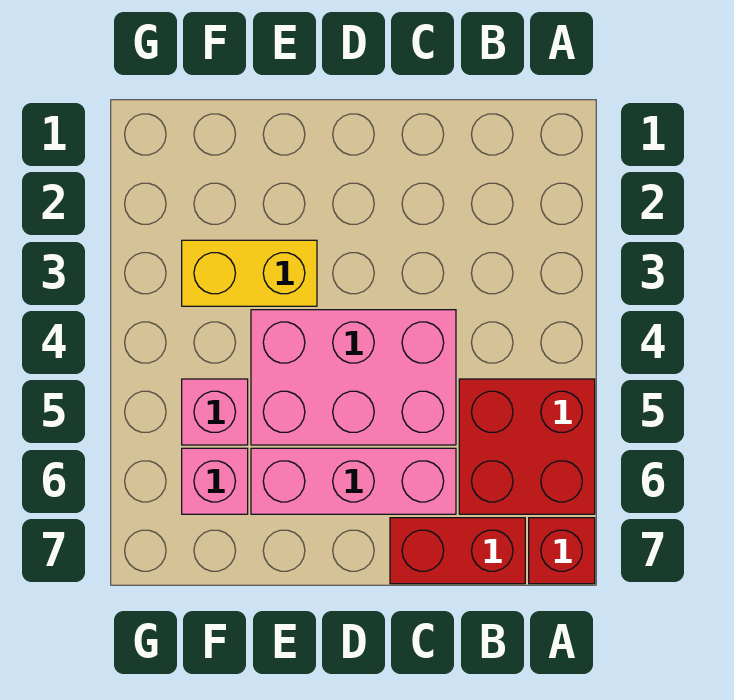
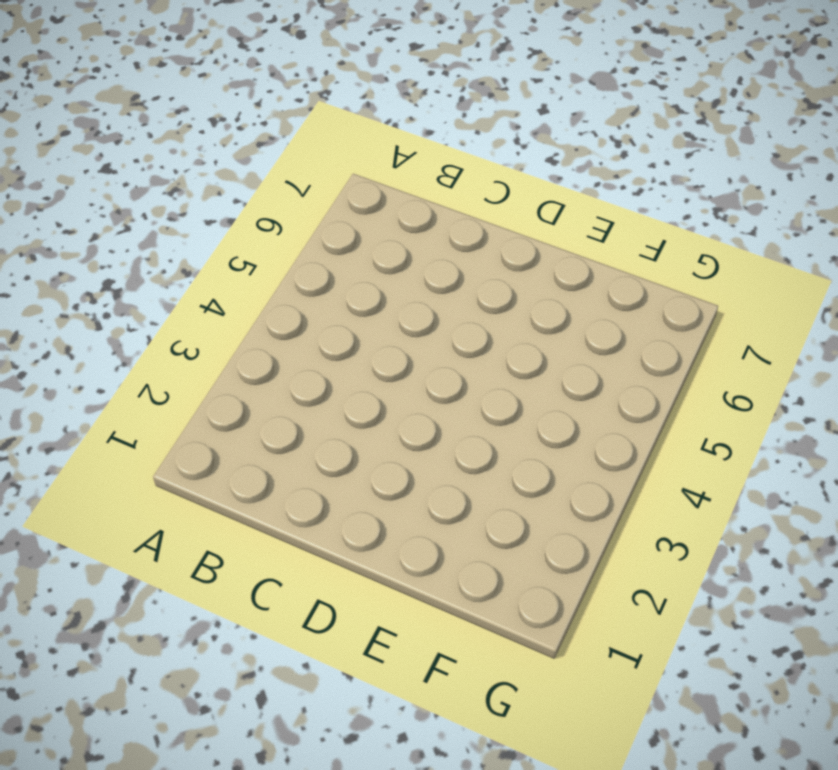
none -> red 2x2 brick [459,379,595,514]
none -> red 1x1 brick [529,518,595,584]

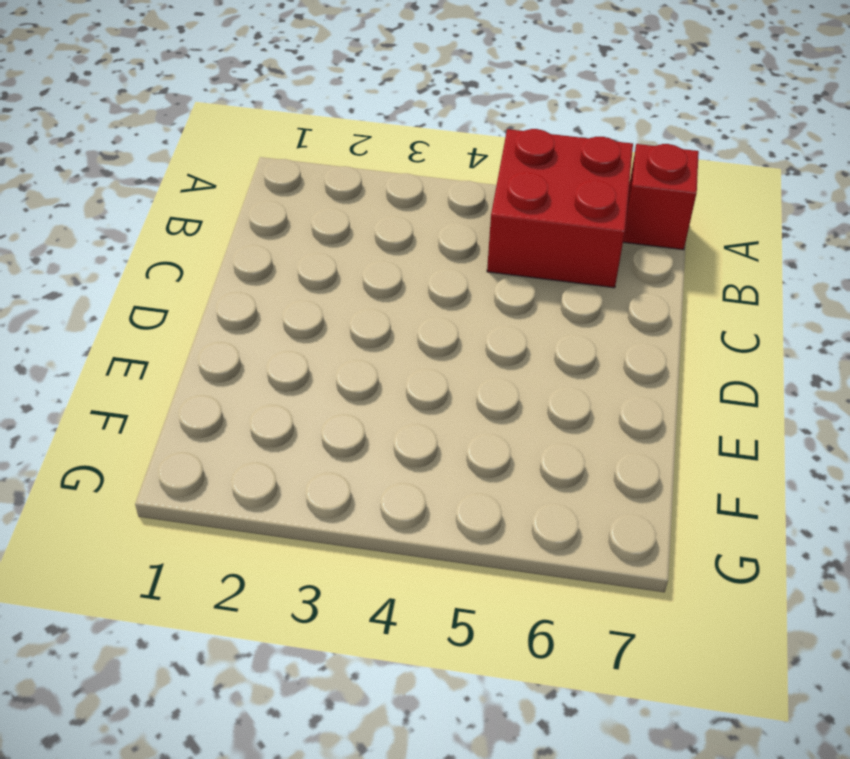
none -> red 1x2 brick [390,518,525,584]
none -> pink 2x3 brick [251,310,456,445]

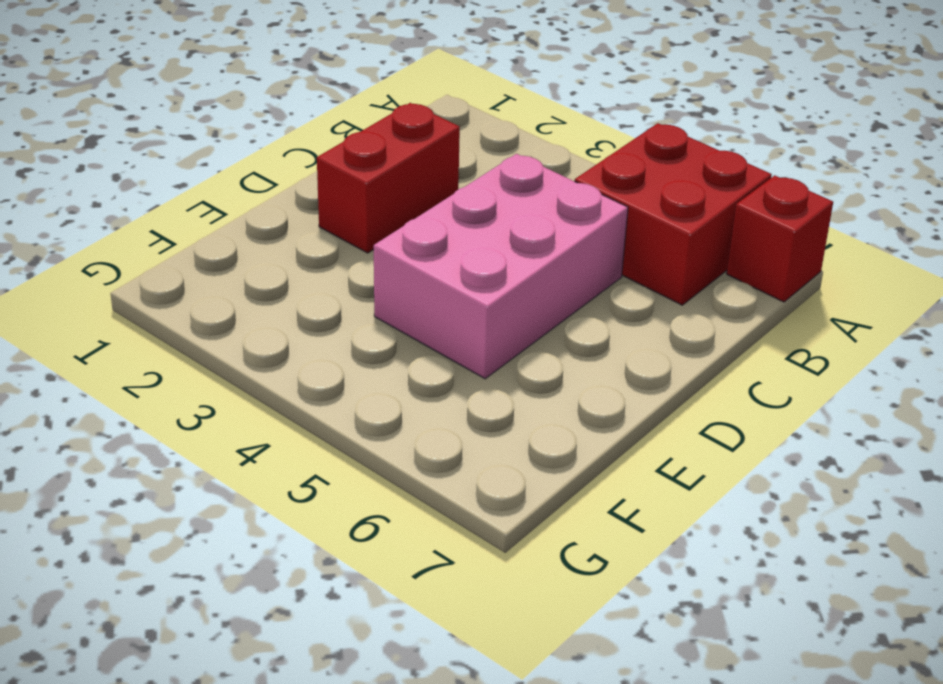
red 1x2 brick [317,103,460,253] -> red 1x2 brick moved to [390,518,525,584]
none -> pink 1x3 brick [251,448,456,514]
none -> yellow 1x2 brick [182,240,317,306]

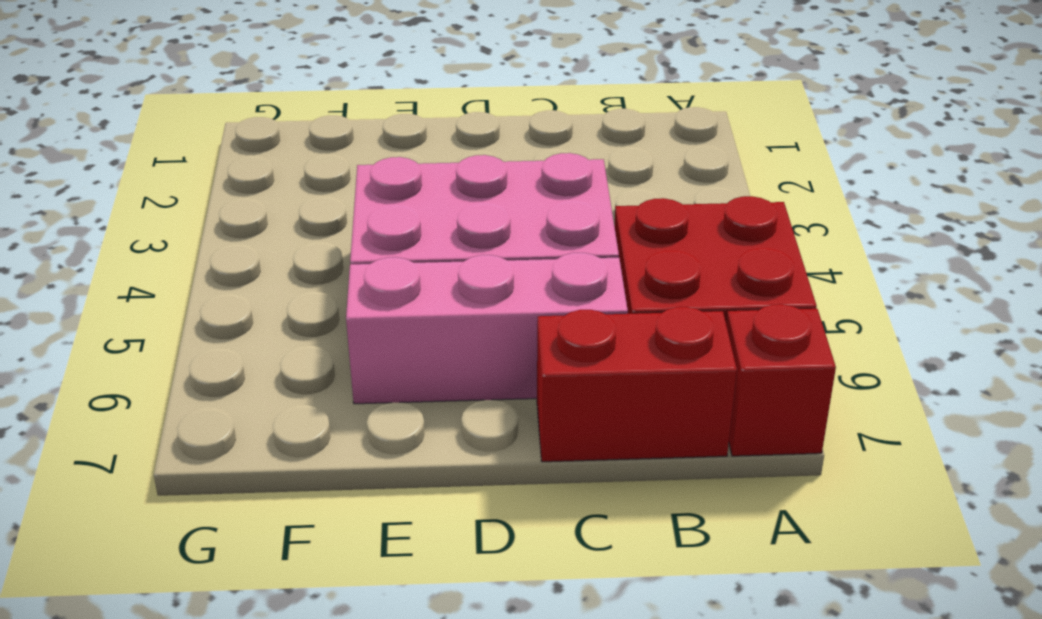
none -> yellow 1x2 brick [182,240,317,306]
none -> pink 1x1 brick [182,379,248,445]

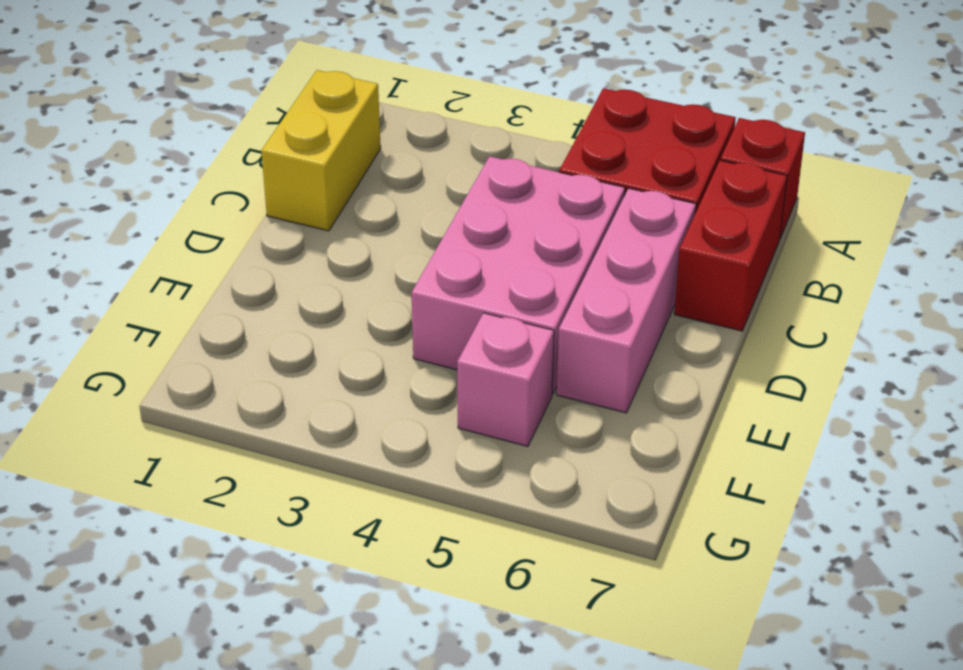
yellow 1x2 brick [261,70,381,231] -> yellow 1x2 brick moved to [182,240,317,306]
none -> pink 1x1 brick [182,448,248,514]

